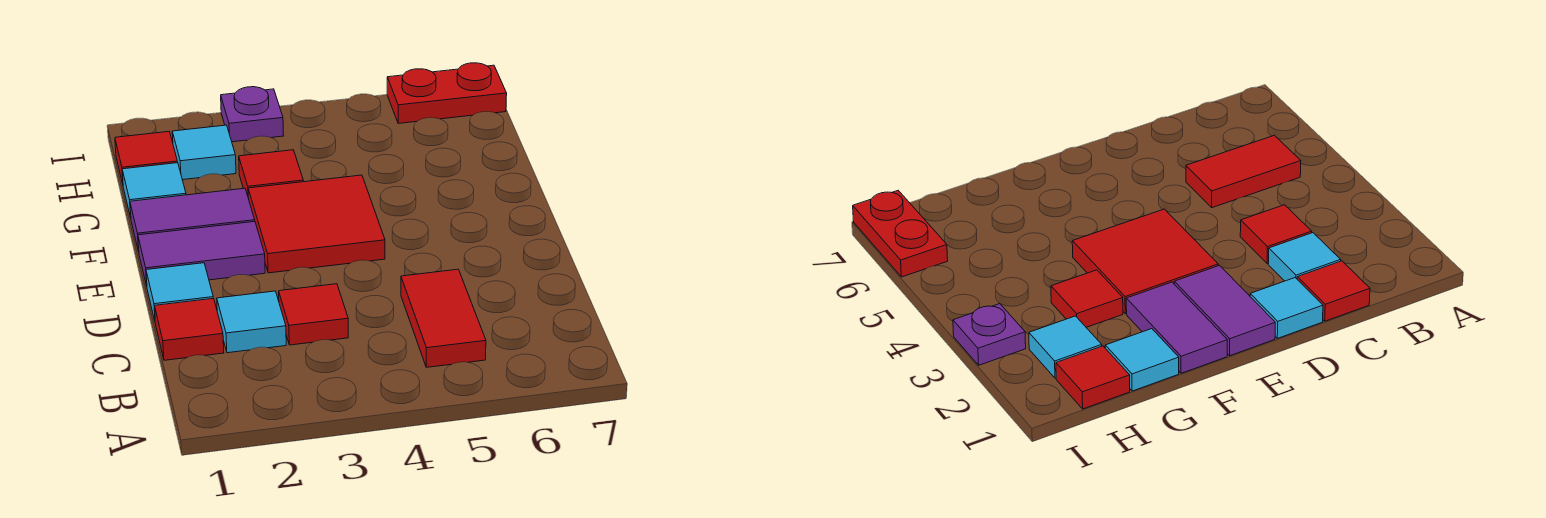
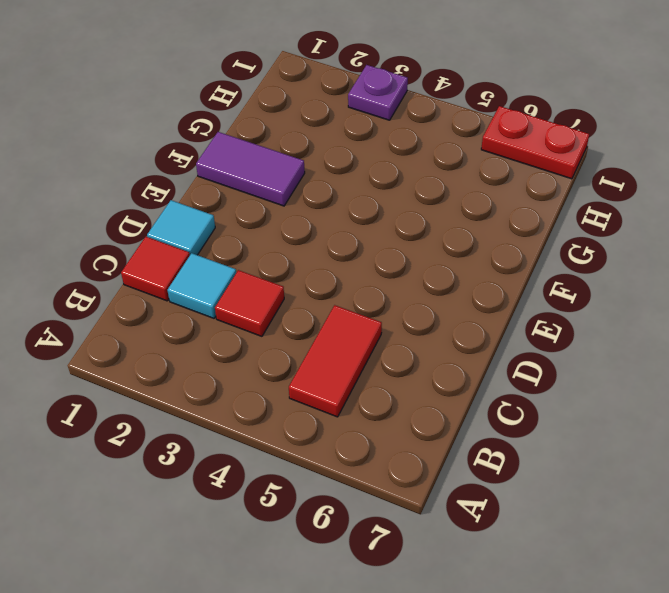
none -> purple 1x2 tile [138,222,265,286]
none -> red 2x2 tile [248,175,385,273]
none -> cyan 1x1 tile [122,163,186,218]

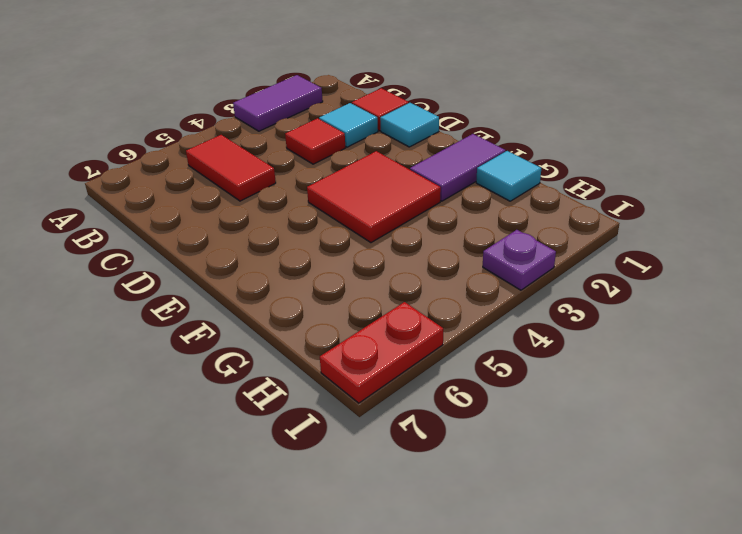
purple 1x2 tile [233,75,323,131] -> purple 1x2 tile moved to [138,222,265,286]
none -> red 1x1 tile [239,150,303,199]
none -> red 1x1 tile [115,132,178,184]
none -> cyan 1x1 tile [172,125,236,180]

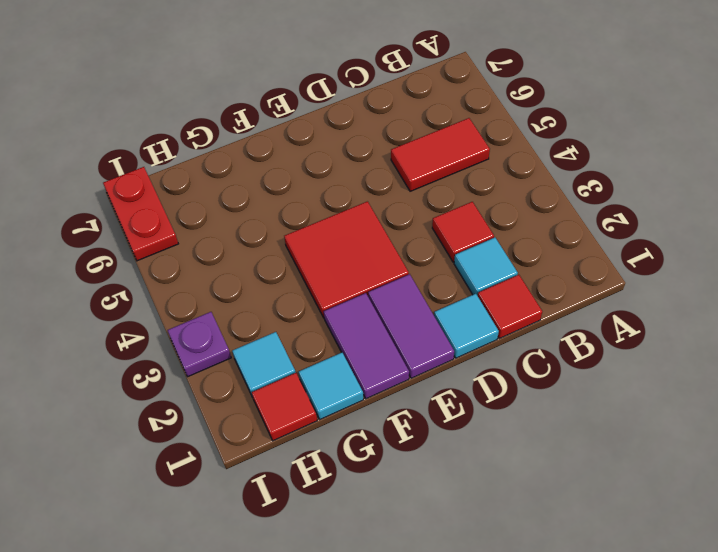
none -> red 1x1 tile [239,150,303,199]

